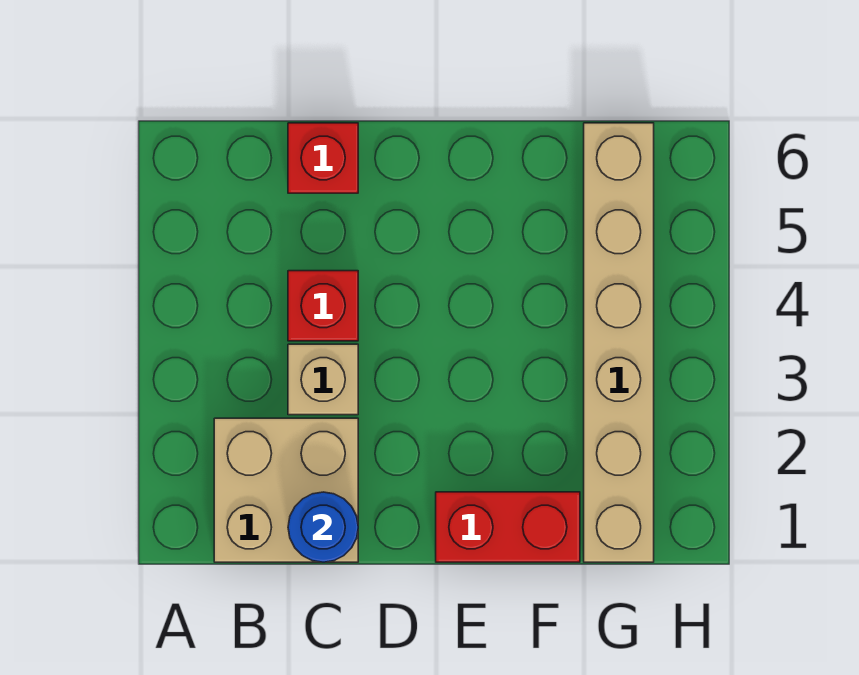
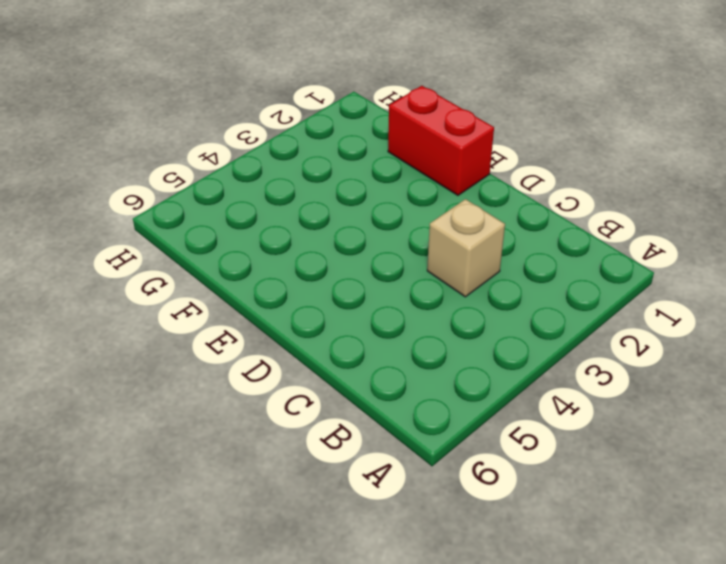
none -> tan 2x2 brick [214,418,358,562]
none -> red 1x1 brick [288,271,358,341]

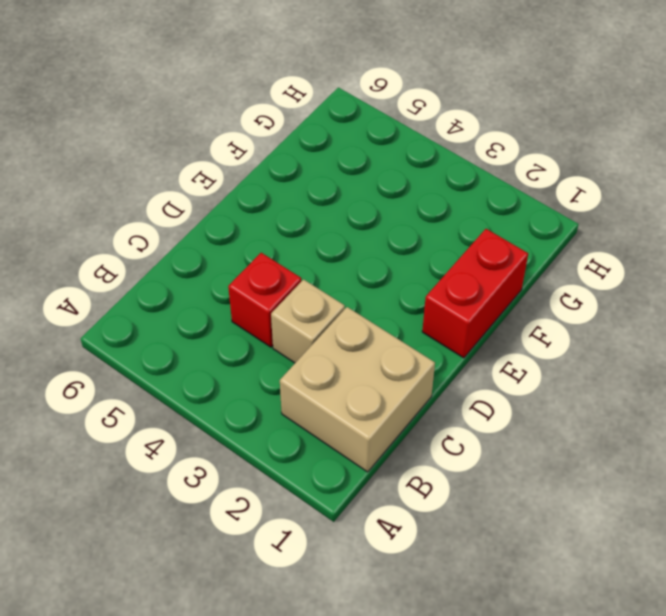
none -> red 1x1 brick [288,123,358,193]
none -> tan 1x6 brick [584,123,654,562]

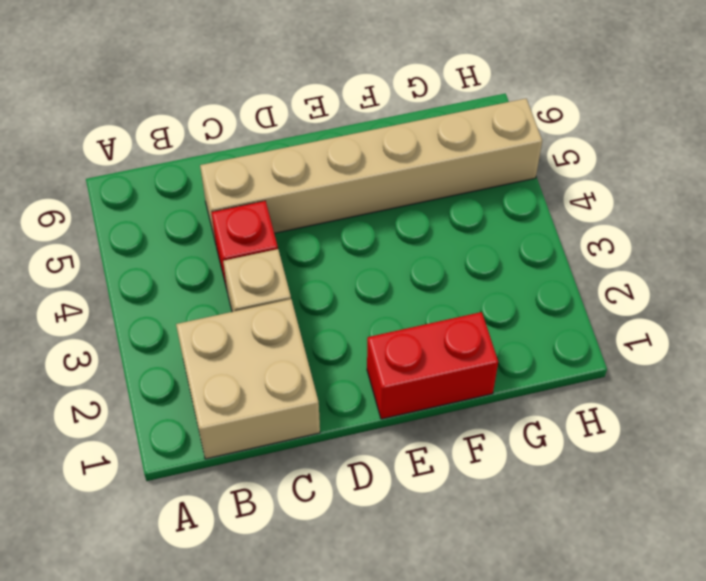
tan 1x6 brick [200,99,542,243] -> tan 1x6 brick turned to [584,123,654,562]
none -> red 1x1 brick [288,123,358,193]
none -> blue 1x1 round brick [288,492,358,562]

